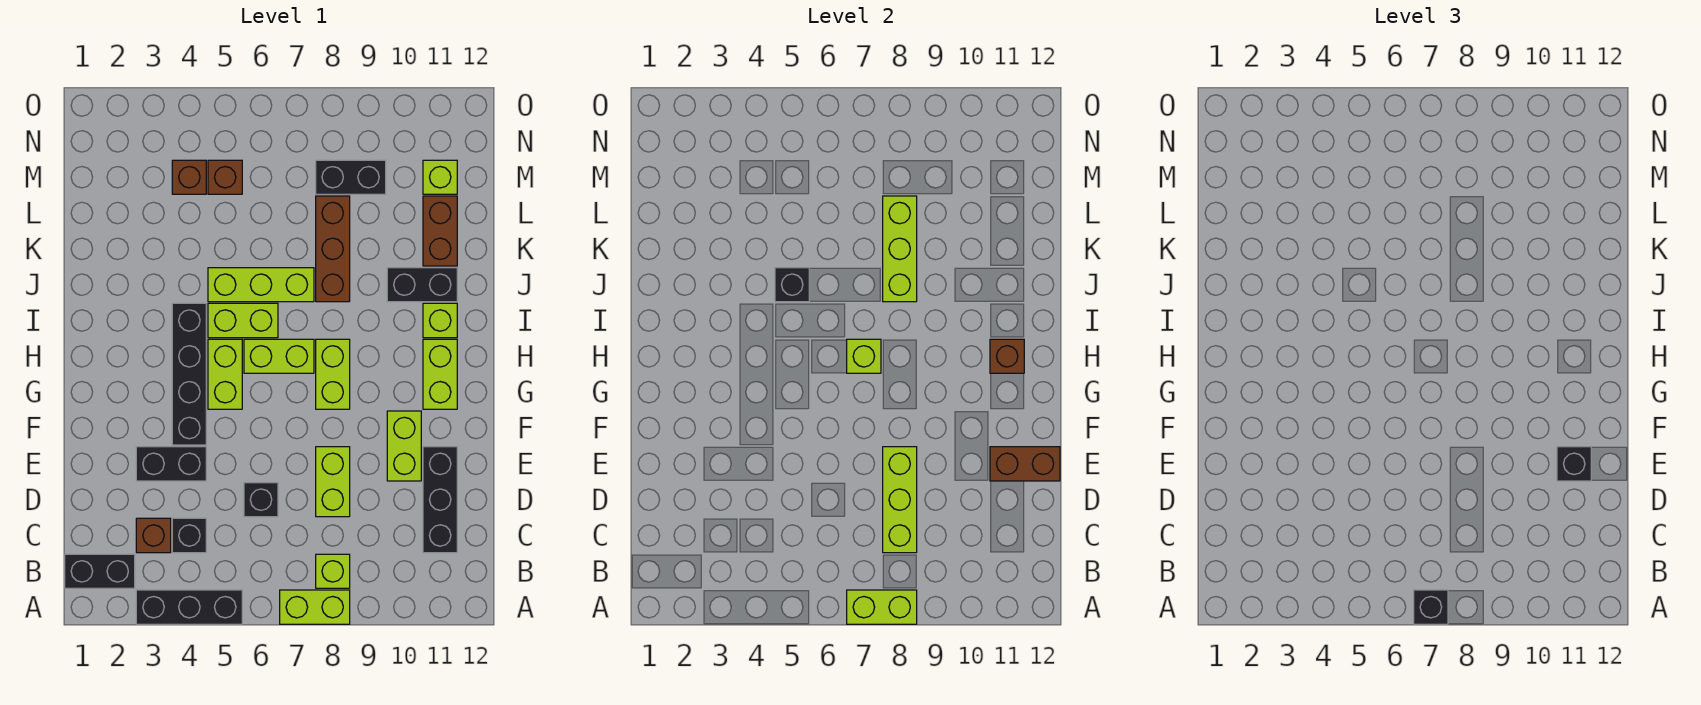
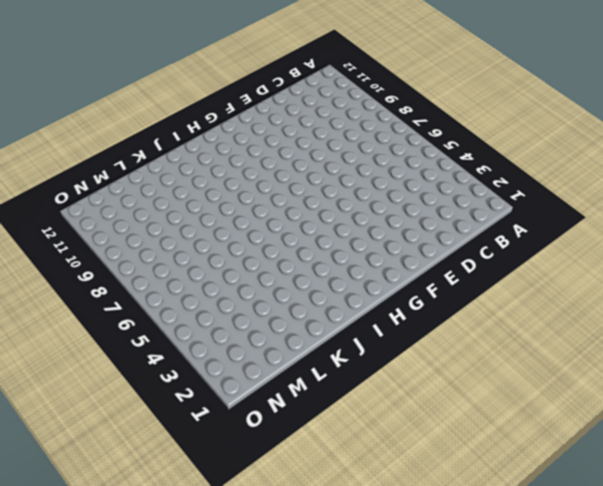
none -> black 1x3 brick [136,590,242,624]
none -> lime 1x2 brick [280,590,350,624]
none -> black 1x2 brick [65,554,135,588]
none -> lime 1x1 brick [316,554,350,588]

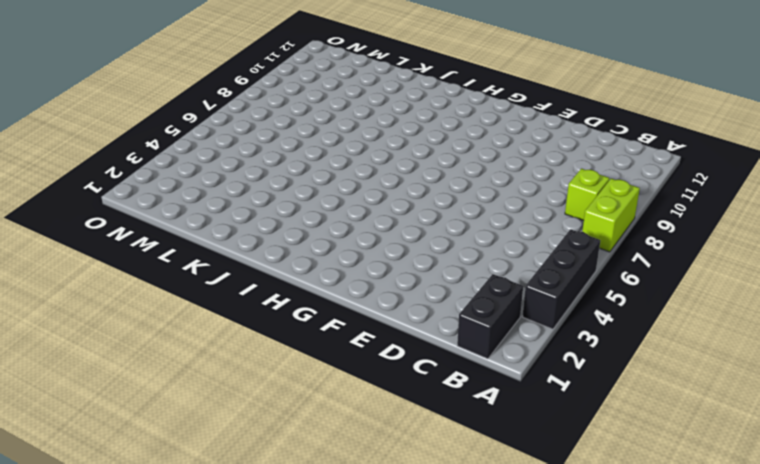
none -> brown 1x1 brick [136,518,171,553]
none -> black 1x1 brick [172,518,206,553]
none -> black 1x3 brick [423,447,457,553]
none -> black 1x1 brick [244,483,278,517]

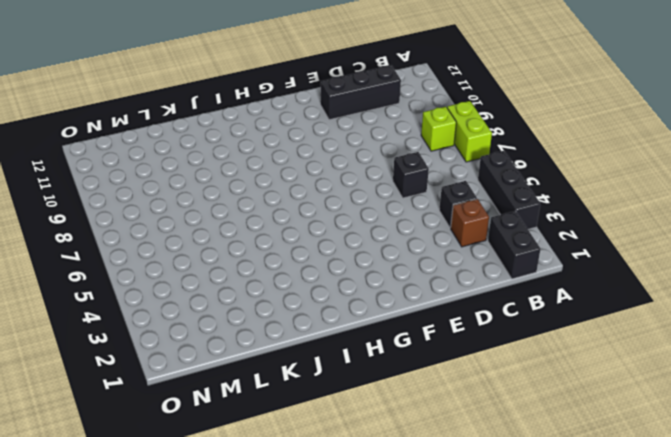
none -> lime 1x2 brick [316,447,350,517]
none -> black 1x2 brick [136,447,206,481]
none -> lime 1x2 brick [387,411,421,481]
none -> black 1x4 brick [172,303,206,445]

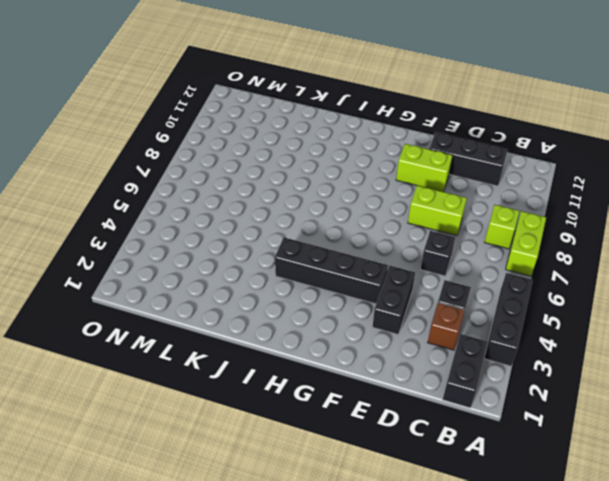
none -> lime 1x2 brick [208,339,242,409]
none -> lime 1x2 brick [316,339,350,409]
none -> lime 1x2 brick [423,339,457,409]
none -> lime 1x2 brick [244,339,314,373]

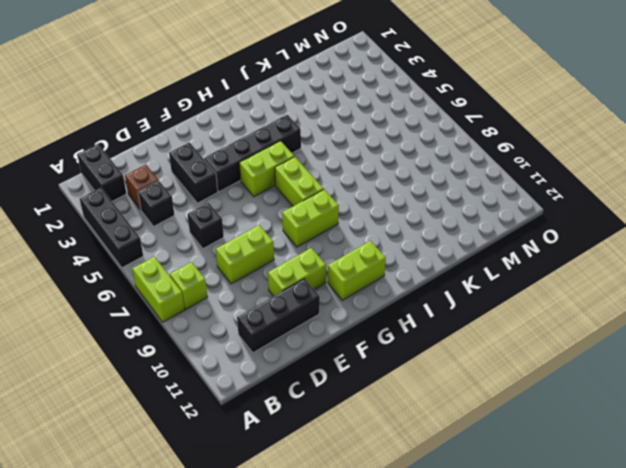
none -> lime 1x2 brick [208,303,278,338]
none -> lime 1x1 brick [423,303,457,338]
none -> lime 1x3 brick [208,268,314,302]
none -> brown 1x3 brick [316,196,350,302]

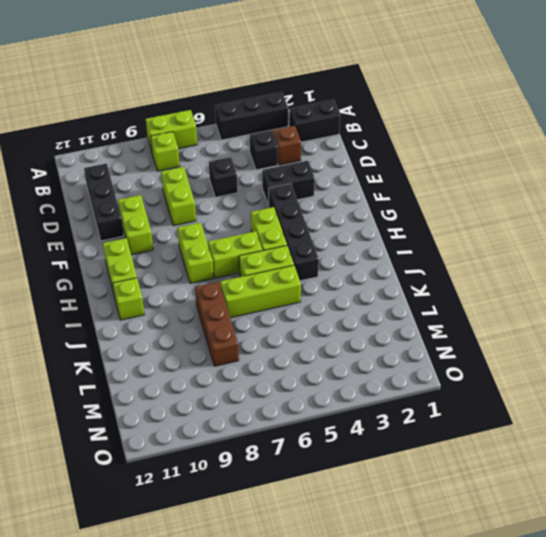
none -> black 1x2 brick [387,268,457,302]
none -> brown 1x2 brick [423,196,457,266]
none -> brown 1x1 brick [172,160,206,194]
none -> brown 1x1 brick [208,160,242,194]

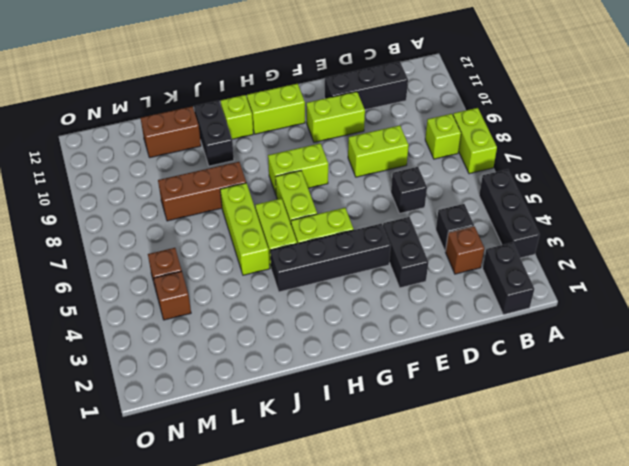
none -> black 1x2 brick [316,160,386,194]
none -> lime 1x1 brick [423,160,457,194]
none -> lime 1x2 brick [847,590,917,624]
none -> lime 1x3 brick [883,447,917,553]

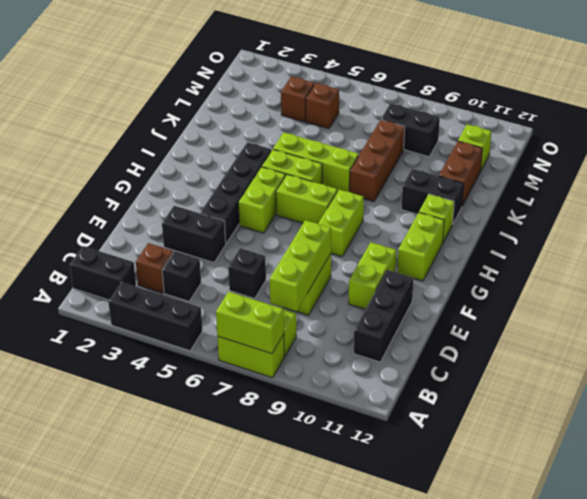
none -> brown 1x2 brick [990,447,1060,481]
none -> lime 1x1 brick [847,339,881,373]
none -> brown 1x1 brick [990,339,1024,373]
none -> black 1x1 brick [775,268,809,302]

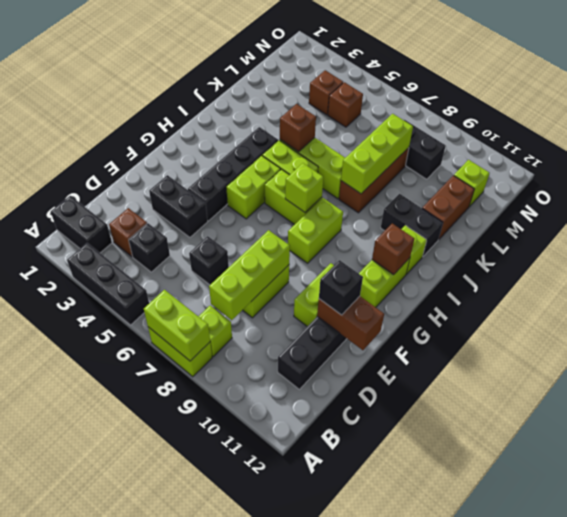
brown 1x1 brick [280,104,316,152] -> black 1x1 brick [775,268,809,302]
none -> black 1x1 brick [1414,590,1448,624]

